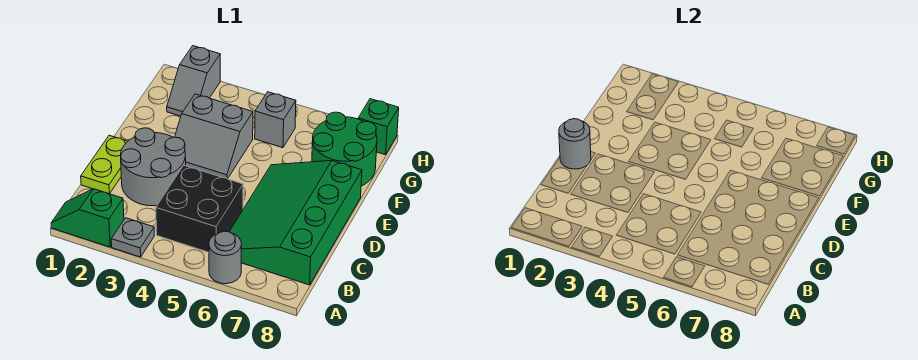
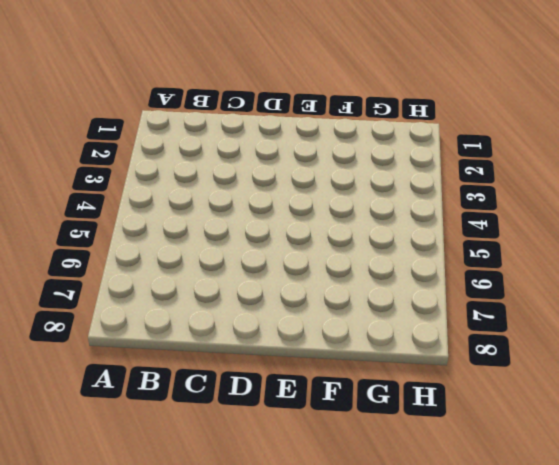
none -> green 1x2 slope [51,189,124,247]
none -> grey 1x1 plate [111,218,154,257]
none -> grey 1x1 round brick [209,231,241,284]

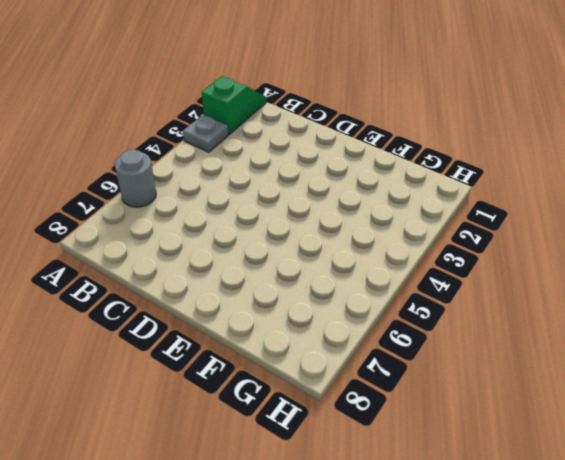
none -> black 2x2 brick [156,166,243,252]
none -> green 3x4 slope [229,161,362,285]
none -> lime 1x2 plate [81,135,128,194]

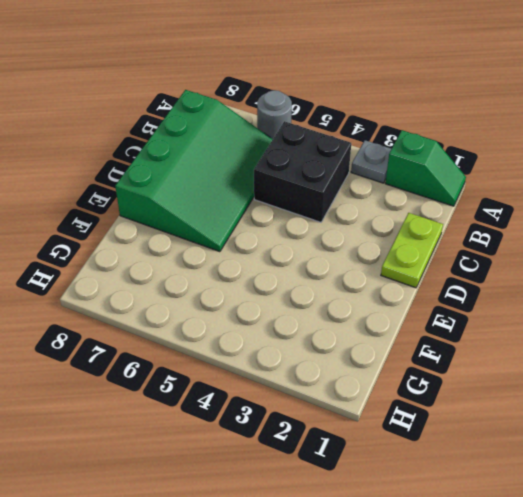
none -> grey 2x2 round brick [121,128,186,206]
none -> grey 2x2 slope [175,94,253,179]
none -> green 2x2 round brick [312,112,377,186]

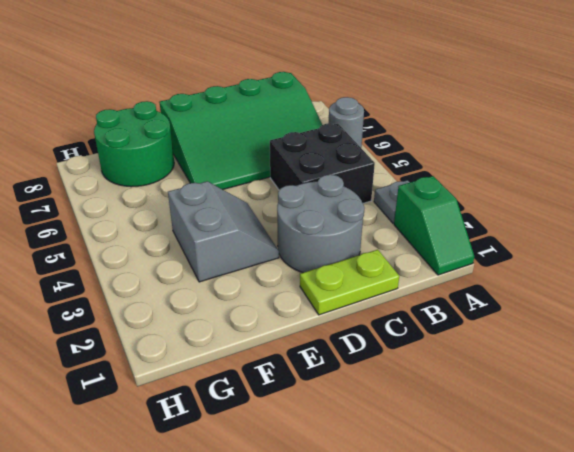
none -> grey 1x2 slope [167,46,220,116]
none -> grey 1x1 brick [255,92,296,148]
none -> green 1x1 brick [358,99,399,155]

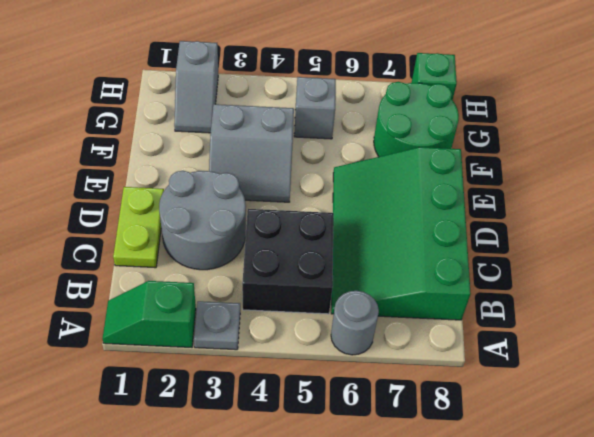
none -> grey 1x1 round brick [559,119,591,169]

